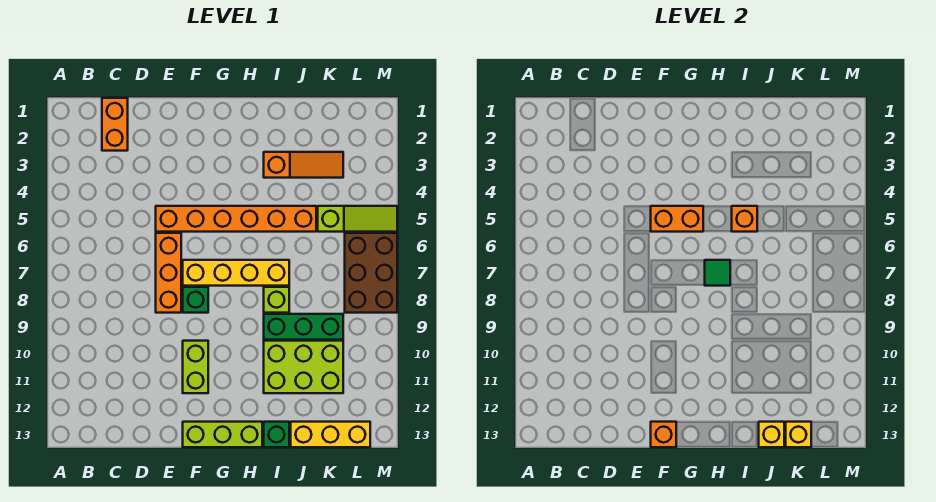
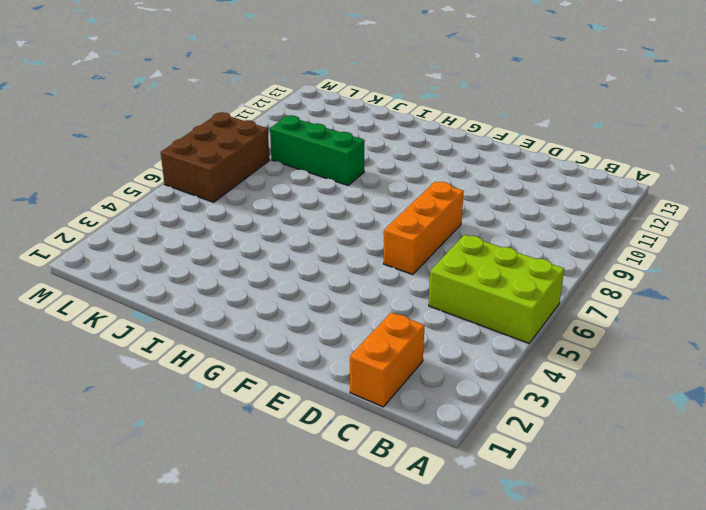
lime 2x3 brick [429,235,564,343] -> lime 2x3 brick moved to [264,341,343,393]
none -> orange 1x6 brick [156,206,316,232]
none -> yellow 1x4 brick [183,260,289,286]
none -> green 1x1 brick [183,287,208,313]

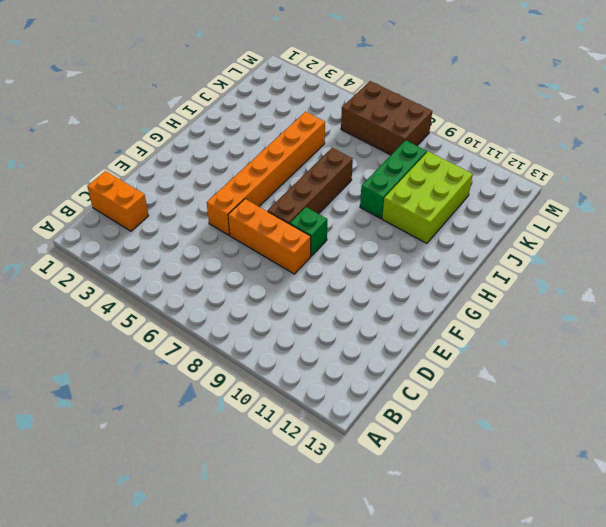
brown 1x4 brick [268,148,353,224] -> yellow 1x4 brick [183,260,289,286]
none -> lime 1x2 brick [183,341,208,393]
none -> lime 1x3 brick [183,422,262,447]
none -> orange 1x3 slope [264,152,343,178]

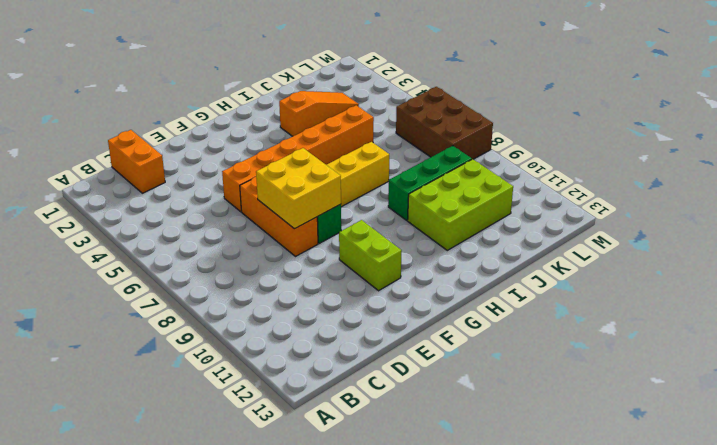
yellow 2x2 brick [256,148,341,229] -> none
none -> lime 1x3 brick [183,422,262,447]
none -> lime 1x1 brick [264,287,289,313]
none -> green 1x1 brick [264,422,289,447]

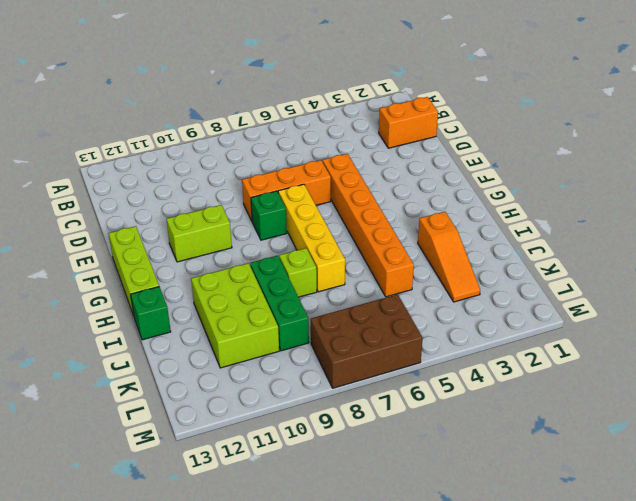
none -> yellow 1x3 brick [291,422,370,447]
none -> lime 1x3 slope [318,206,397,232]
none -> orange 1x2 brick [651,206,703,232]

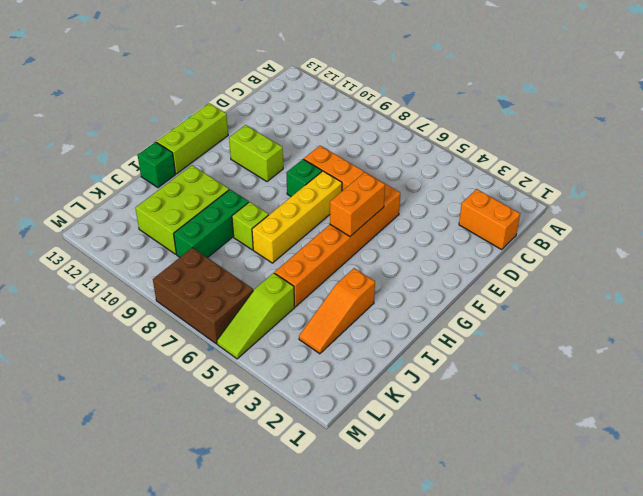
none -> yellow 1x3 brick [291,422,370,447]
none -> orange 1x1 brick [651,422,676,447]
none -> green 1x1 tile [705,260,730,286]

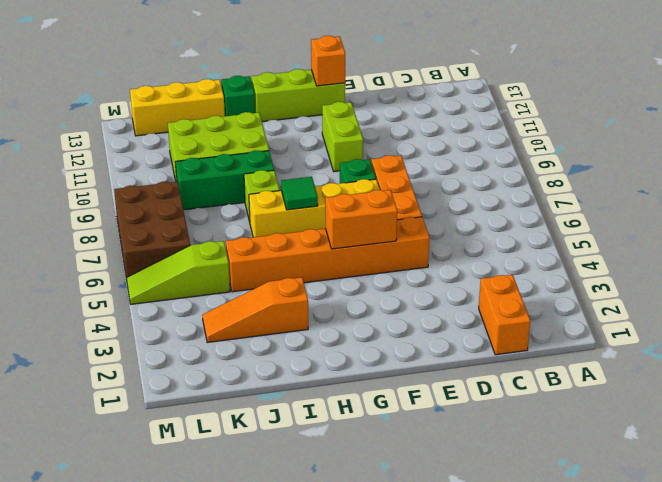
none -> orange 1x1 brick [732,206,757,232]
none -> yellow 1x1 brick [759,422,784,447]
none -> yellow 1x1 brick [786,422,811,447]

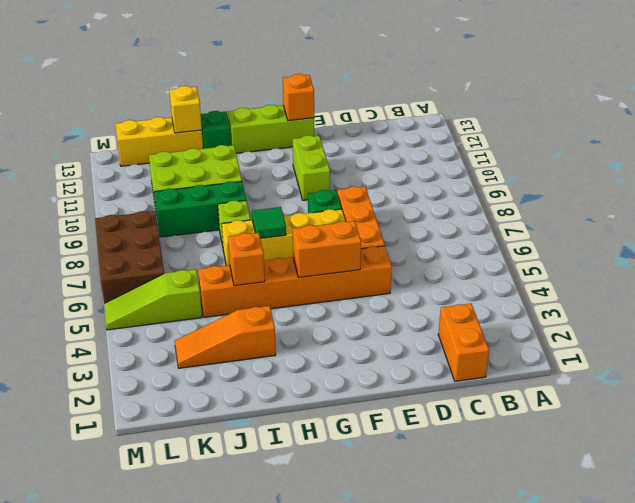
none -> yellow 1x1 brick [786,422,811,447]

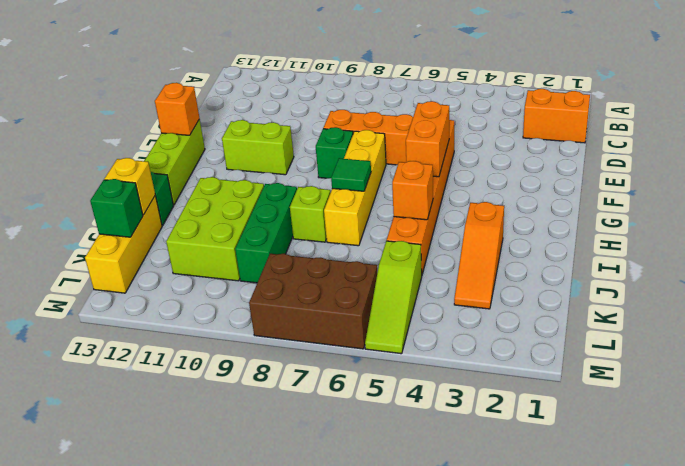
green 1x1 brick [90,179,143,237] -> yellow 1x1 brick [786,422,811,447]

